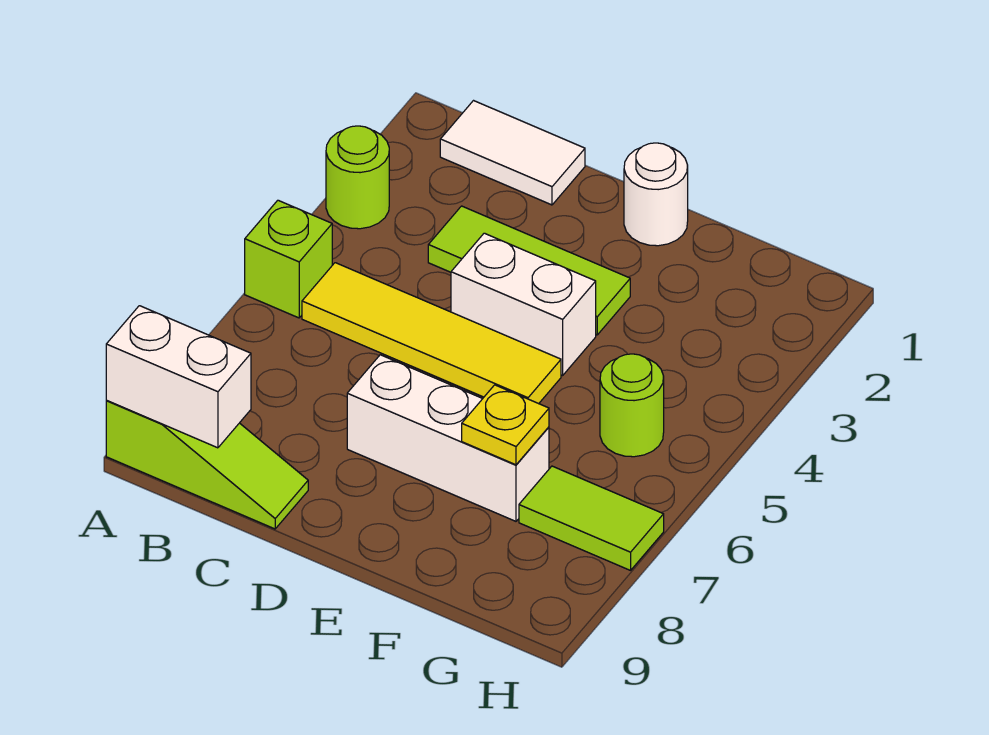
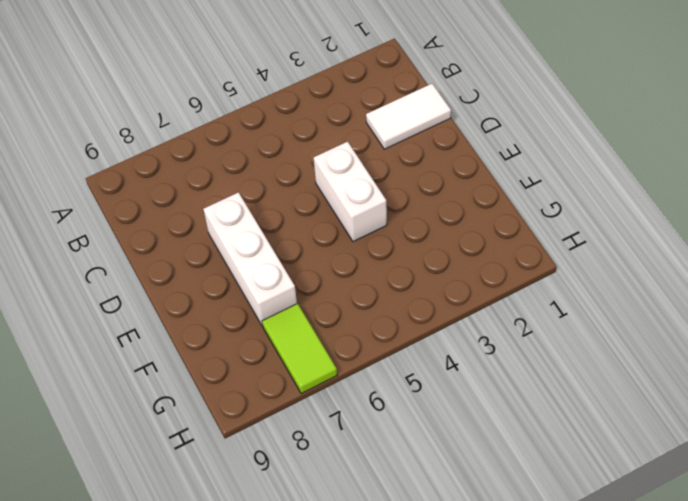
white 1x2 tile [366,84,451,149] -> white 1x2 tile turned to [440,101,585,205]
none -> lime 1x1 round brick [326,126,389,229]
none -> lime 1x1 brick [245,200,332,318]
none -> lime 1x3 slope [106,401,308,529]

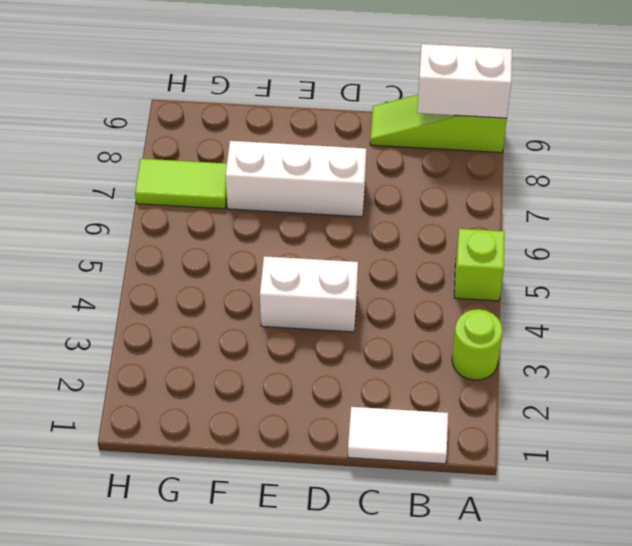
none -> yellow 1x4 tile [302,263,561,404]
none -> lime 1x3 tile [428,206,630,335]
none -> white 1x1 round brick [624,143,688,246]

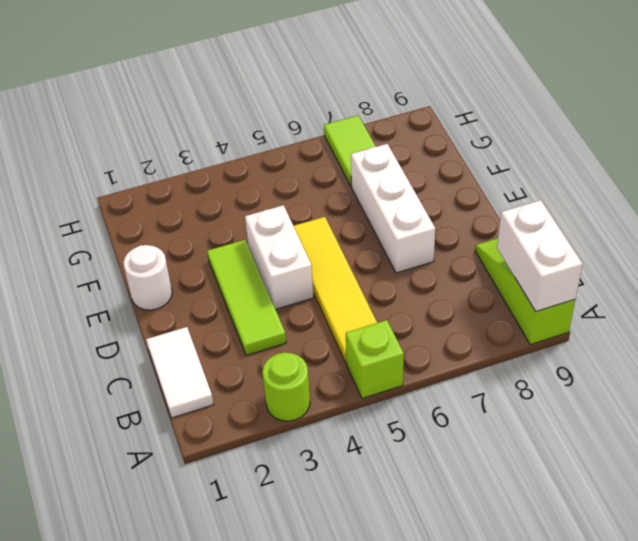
none -> lime 1x1 round brick [600,354,664,457]
none -> yellow 1x1 plate [462,385,549,465]

